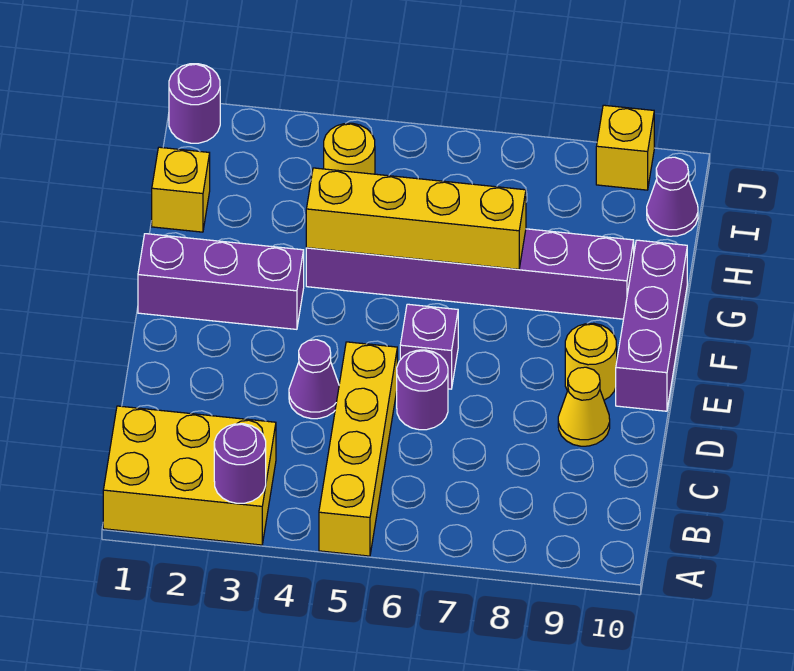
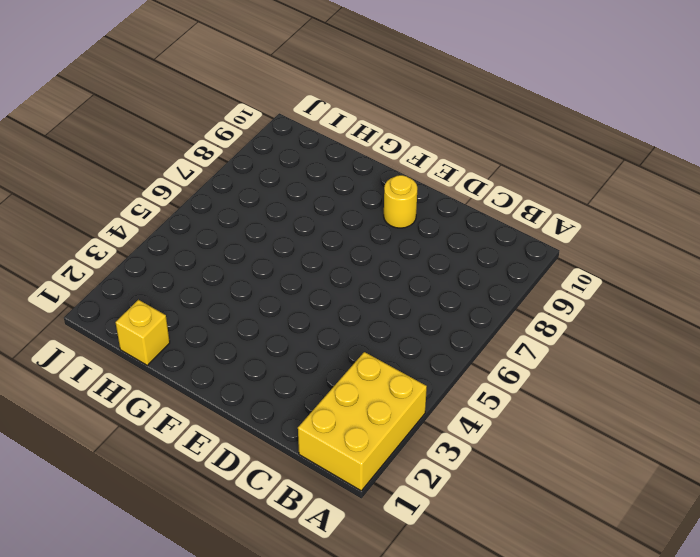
none -> yellow 1x4 brick [319,342,397,556]
none -> purple 1x1 cone [289,340,339,419]
none -> purple 1x1 round brick [397,350,448,430]

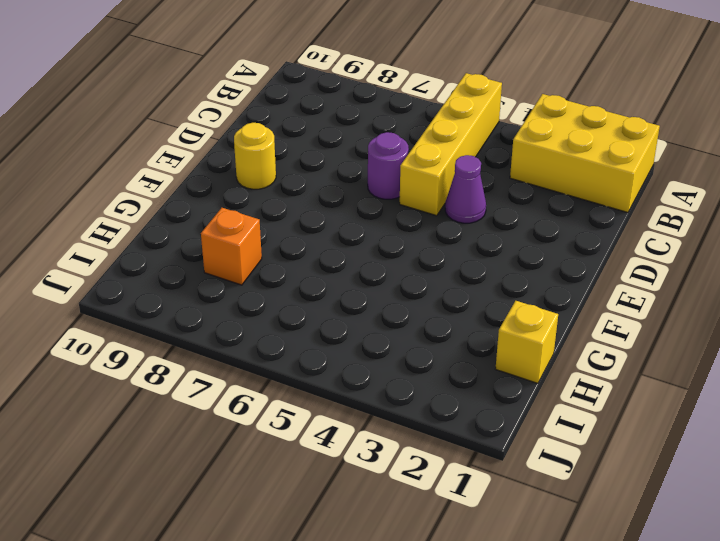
orange 1x1 brick [201,208,262,285] -> none
none -> yellow 1x1 cone [558,367,610,446]
none -> purple 1x1 brick [400,304,458,389]
none -> purple 1x3 brick [616,240,687,411]

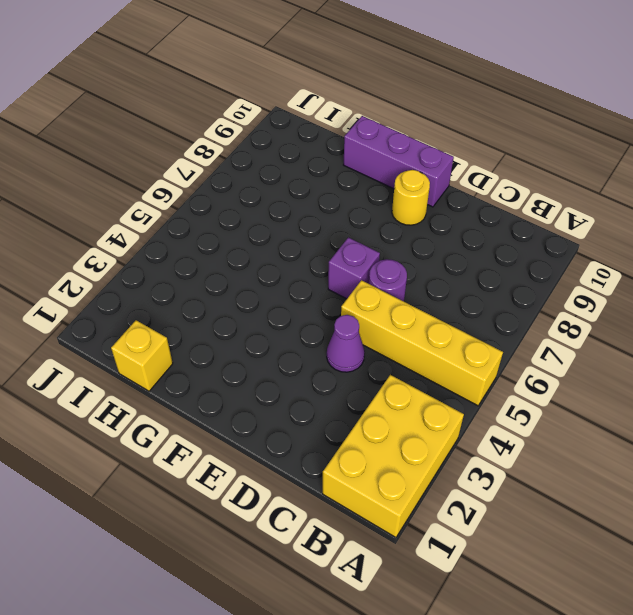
none -> yellow 1x1 cone [558,367,610,446]
none -> purple 1x3 brick [138,234,304,329]
none -> purple 1x6 brick [306,229,634,319]

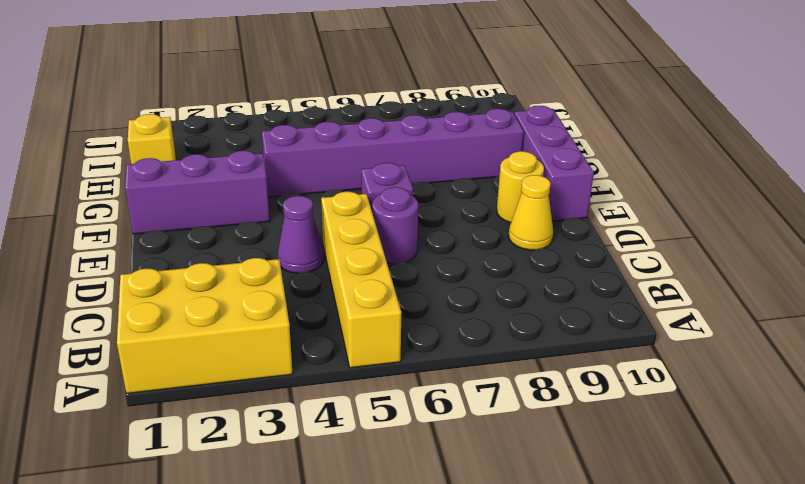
none -> yellow 1x1 round brick [324,123,375,174]
none -> purple 1x1 cone [647,157,698,236]
none -> purple 1x1 round brick [169,64,220,143]

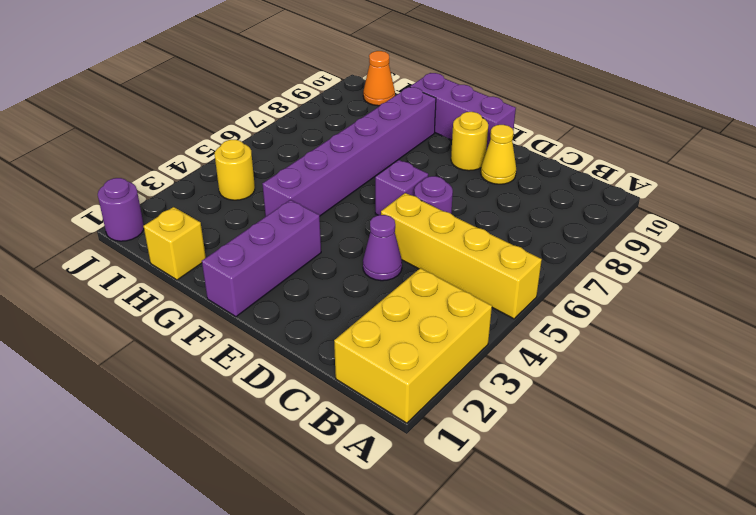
orange 1x1 cone [363,51,395,106] -> purple 1x1 cone [647,157,698,236]
none -> yellow 1x1 brick [596,105,654,190]
none -> purple 1x1 round brick [214,424,266,503]
none -> yellow 1x4 brick [306,168,526,269]

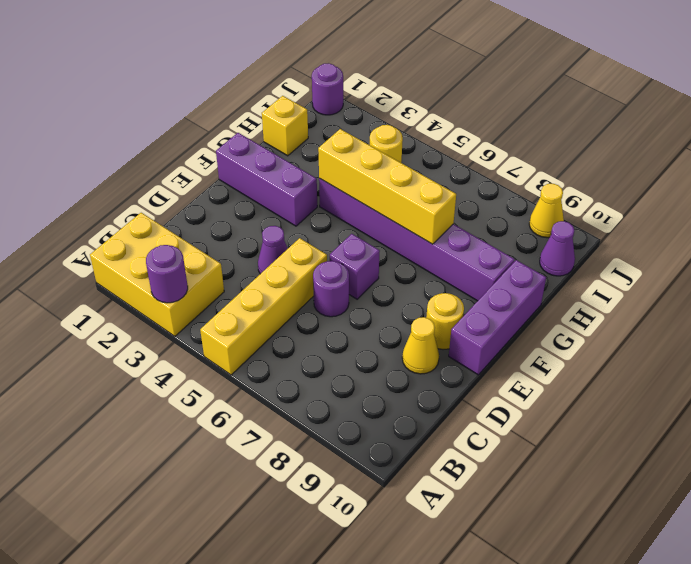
yellow 1x1 cone [529,184,564,238] -> yellow 1x1 brick [596,105,654,190]

